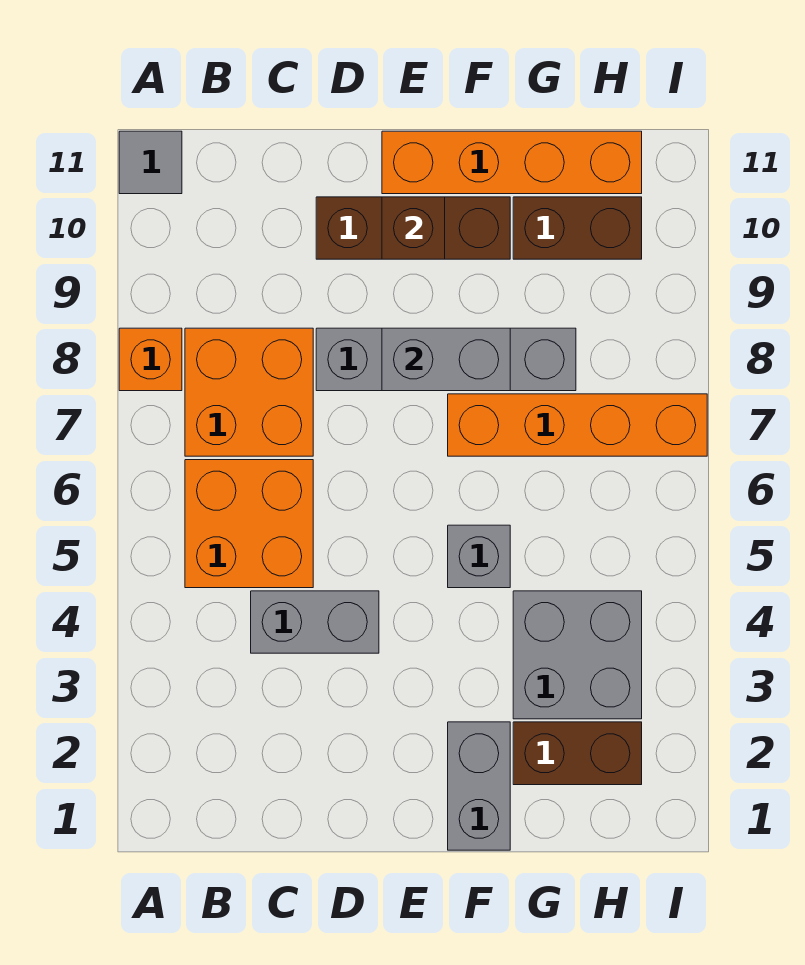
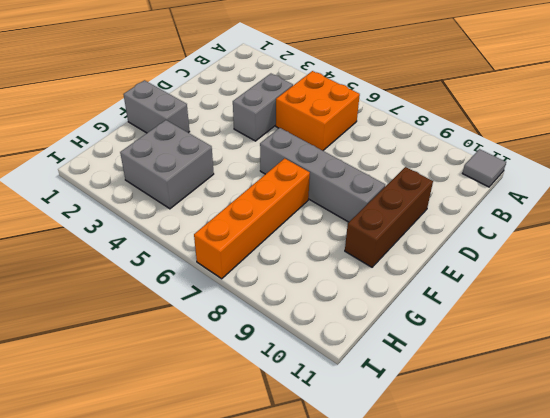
grey 1x4 brick [260,128,385,222] -> grey 1x4 brick turned to [316,328,576,391]
none -> orange 1x1 brick [119,328,182,391]
none -> orange 2x2 brick [185,328,313,456]
none -> orange 1x4 brick [382,131,642,194]

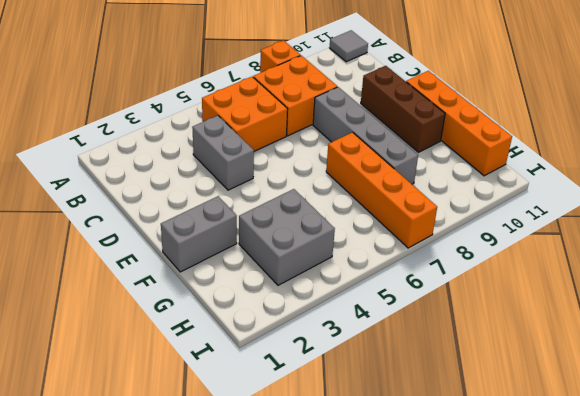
none -> grey 1x1 brick [448,525,510,588]
none -> brown 1x2 brick [513,722,642,785]
none -> brown 1x2 brick [513,197,642,259]

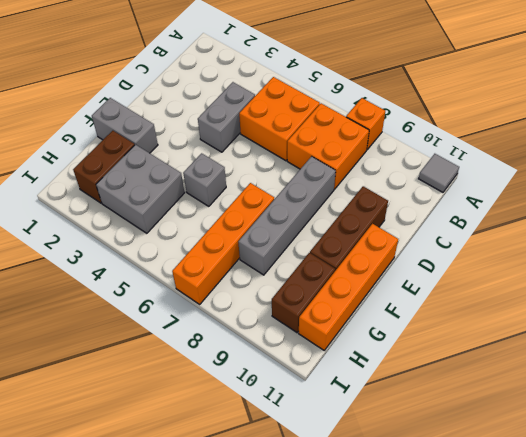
none -> grey 1x2 brick [382,328,510,391]
none -> brown 1x1 brick [382,197,445,259]

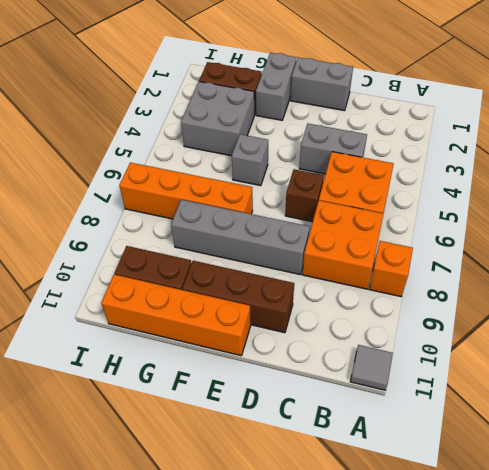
grey 1x2 brick [291,57,353,111] -> grey 1x2 brick moved to [382,328,510,391]
brown 1x1 brick [285,169,324,222] -> brown 1x1 brick moved to [382,197,445,259]

